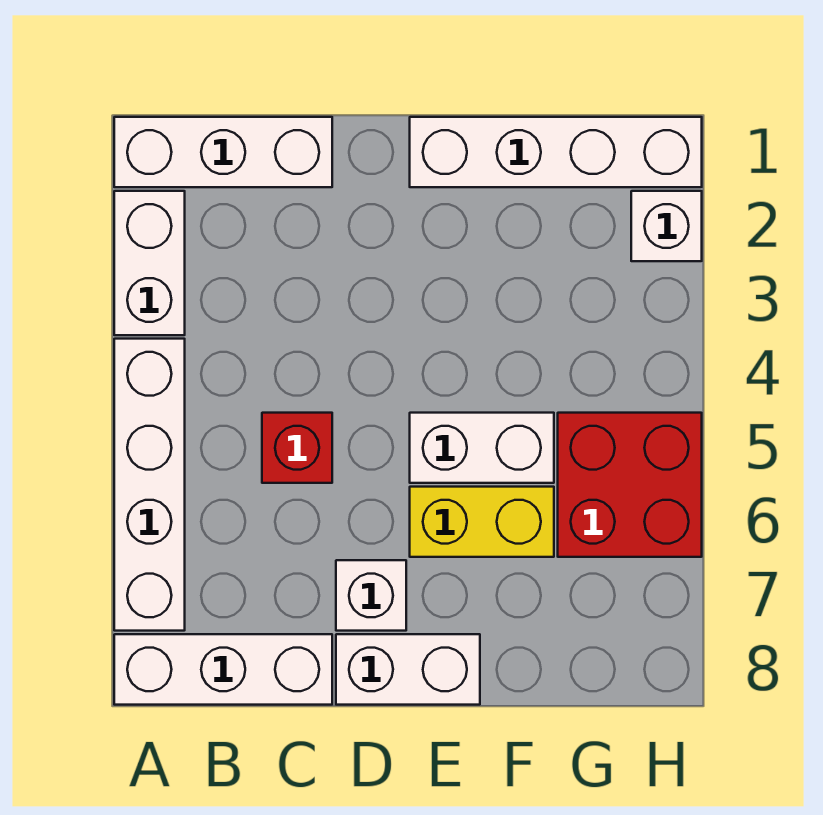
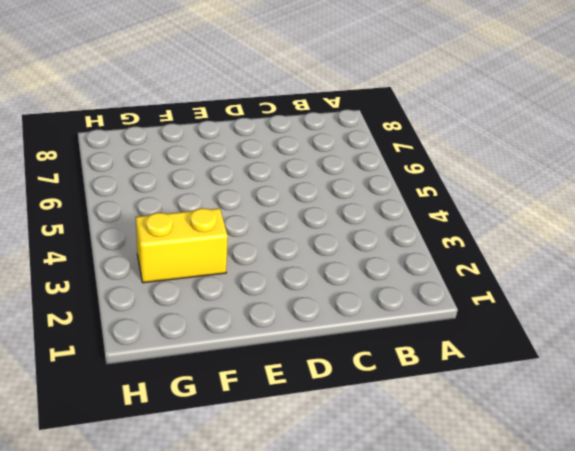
yellow 1x2 brick [136,208,228,283] -> yellow 1x2 brick moved to [410,487,554,557]
none -> white 1x3 brick [114,117,332,187]
none -> white 1x2 brick [114,191,185,335]
none -> white 1x4 brick [114,339,185,631]

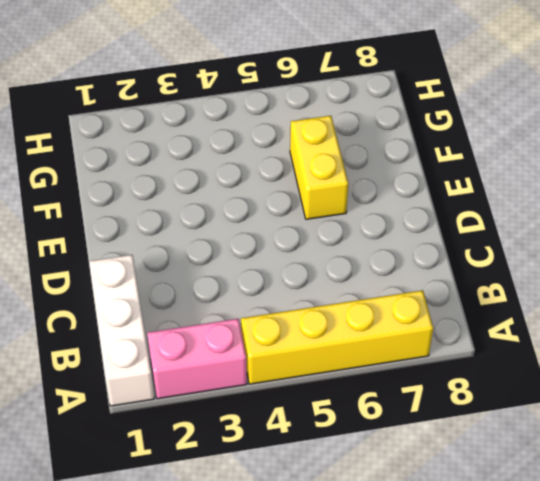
pink 1x2 brick [147,319,247,399] -> white 1x2 brick [114,191,185,335]
yellow 1x4 brick [241,290,433,384] -> white 1x4 brick [114,339,185,631]
none -> white 1x3 brick [114,634,332,705]
none -> red 1x1 brick [262,413,332,483]
none -> white 1x1 brick [336,560,406,631]

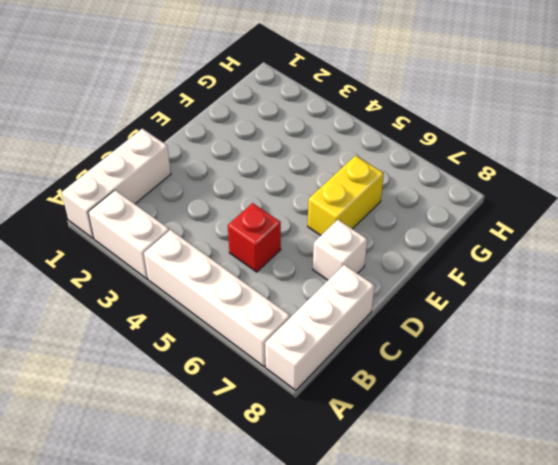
none -> white 1x2 brick [336,634,480,705]
none -> white 1x4 brick [410,117,702,187]
none -> white 1x2 brick [410,413,554,483]

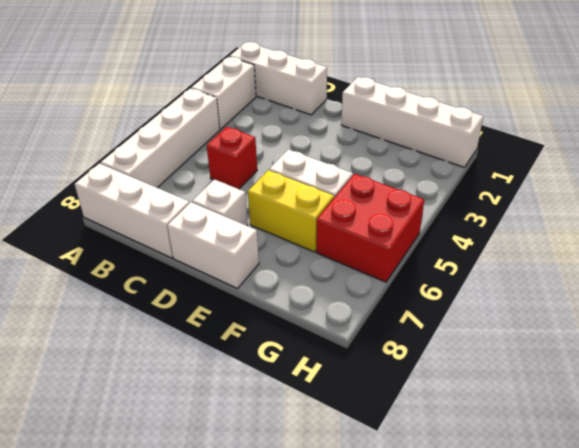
none -> white 1x1 brick [631,191,702,261]

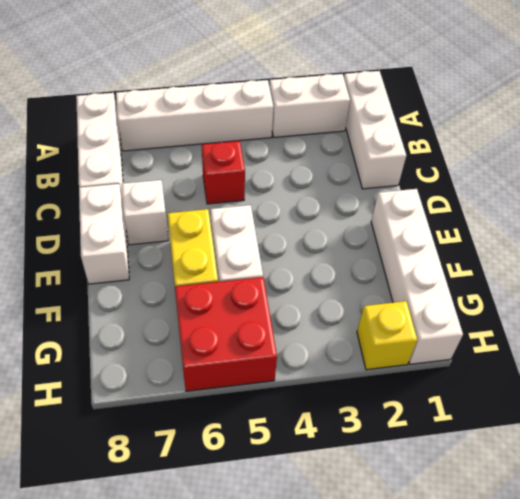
yellow 1x1 brick [357,301,417,370] -> white 1x1 brick [631,191,702,261]

